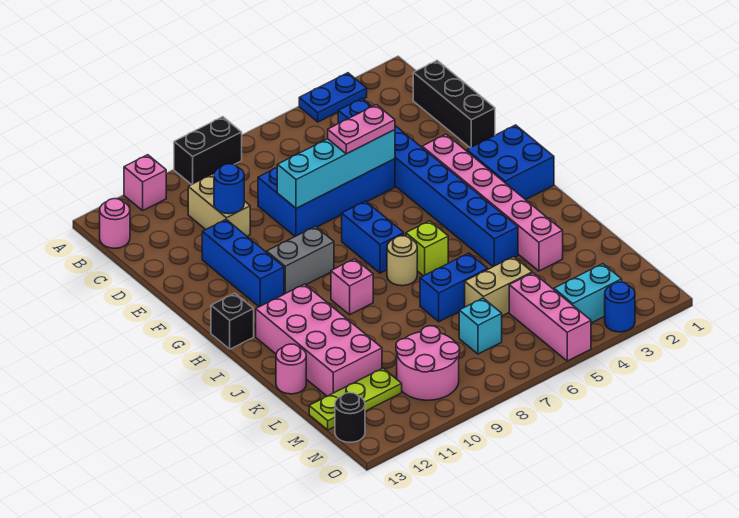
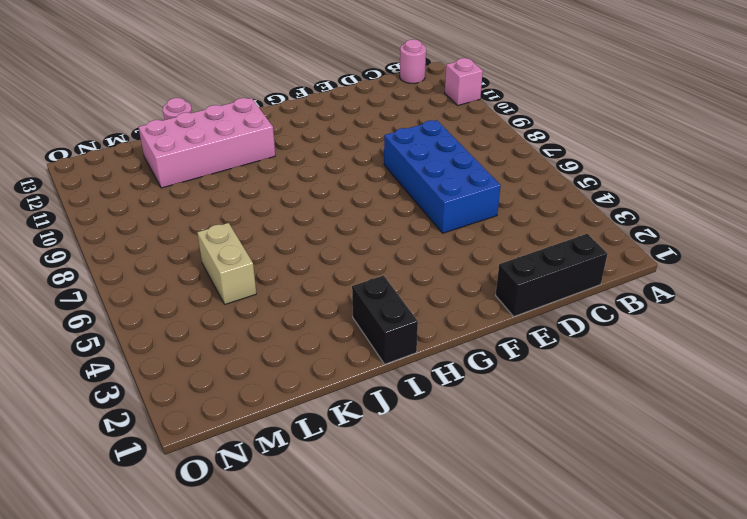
black 1x2 brick [352,275,418,364] -> black 1x2 brick moved to [174,117,242,185]
none -> blue 1x2 plate [299,73,367,122]
none -> blue 1x8 brick [338,99,518,267]
none -> tan 1x2 brick [188,175,250,236]
none -> blue 1x3 brick [202,220,284,307]

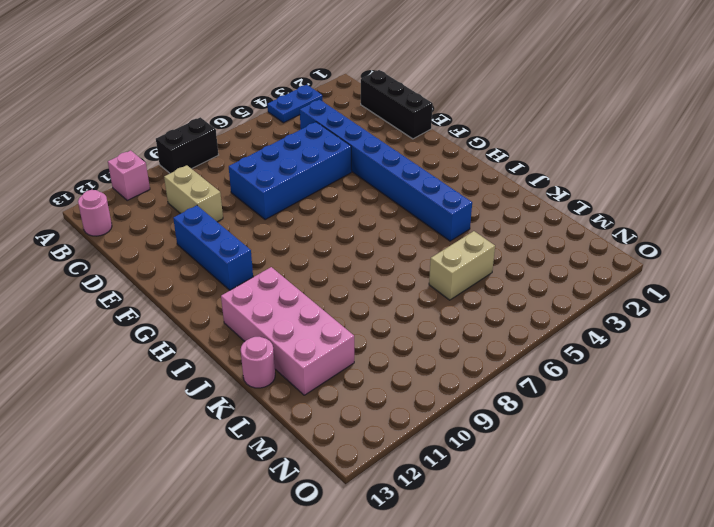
none -> pink 1x6 brick [422,134,563,271]
none -> blue 2x2 brick [467,125,554,200]
none -> blue 1x2 brick [342,201,404,273]
none -> grey 1x2 brick [267,226,334,294]

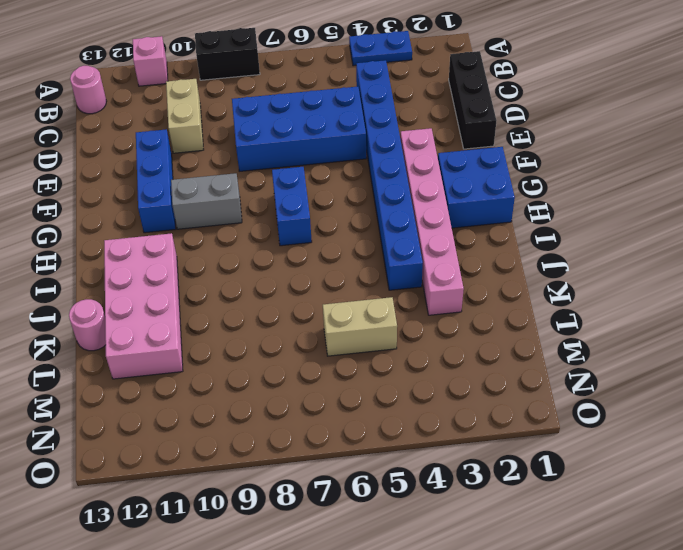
none -> black 1x1 brick [211,293,254,349]
none -> lime 1x1 brick [406,221,448,276]
none -> tan 1x1 round brick [387,236,417,286]
none -> pink 1x1 brick [331,259,373,315]

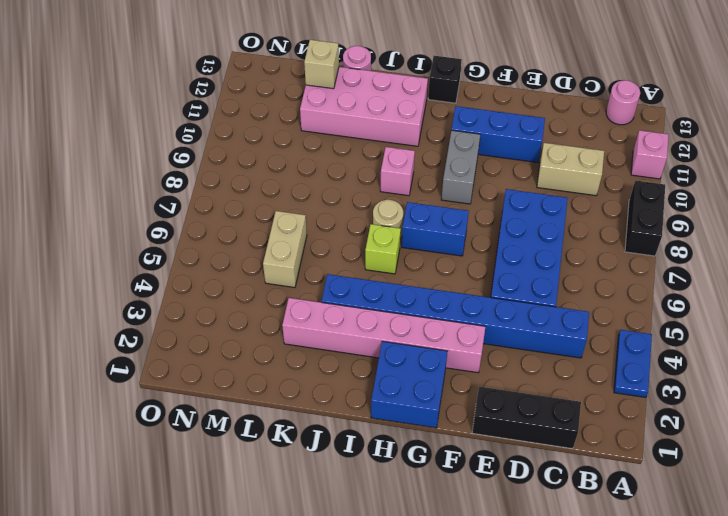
tan 1x1 brick [304,40,339,89] -> none
none -> blue 1x2 brick [420,253,488,322]
none -> pink 1x3 brick [509,273,591,361]
none -> cyan 1x1 brick [459,298,502,354]
none -> pink 2x2 round brick [396,326,460,400]

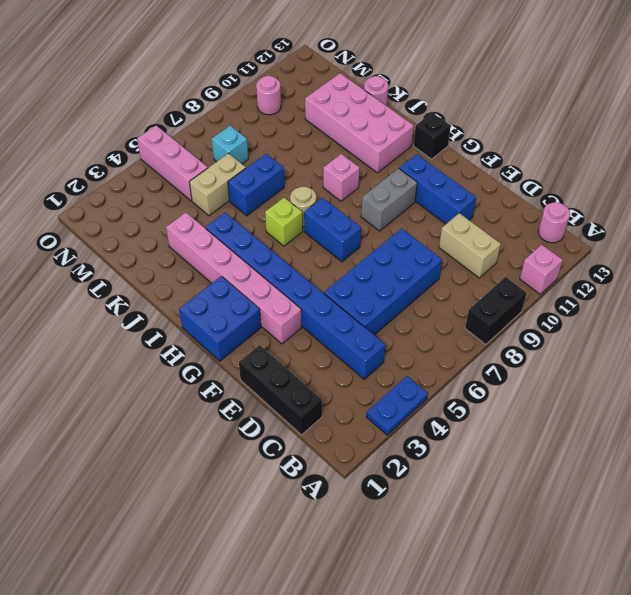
pink 1x1 round brick [256,76,281,115] -> pink 2x2 round brick [396,326,460,400]
none -> lime 1x3 plate [309,368,402,430]
none -> cyan 1x2 brick [554,264,622,323]
none -> black 1x1 round brick [335,393,365,442]
none -> blue 1x1 round brick [605,282,635,332]

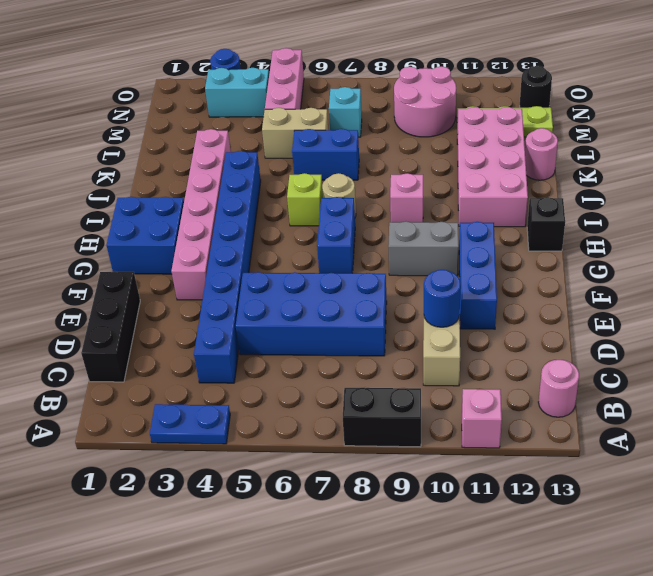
none -> cyan 1x4 brick [277,130,395,208]
none -> pink 1x2 plate [328,105,395,154]

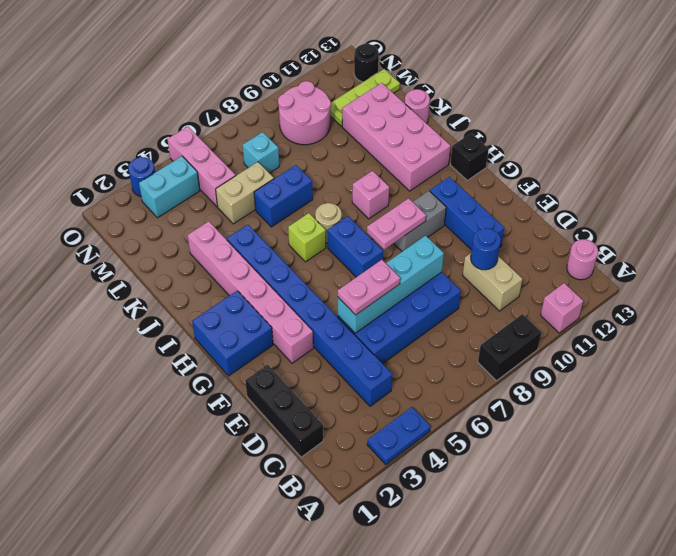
pink 1x2 plate [367,198,426,249] -> none

